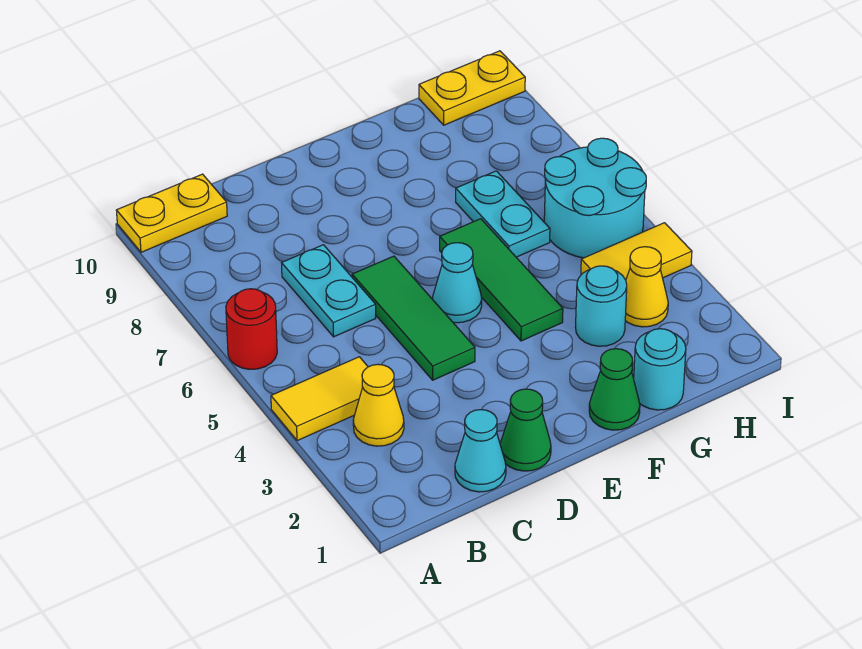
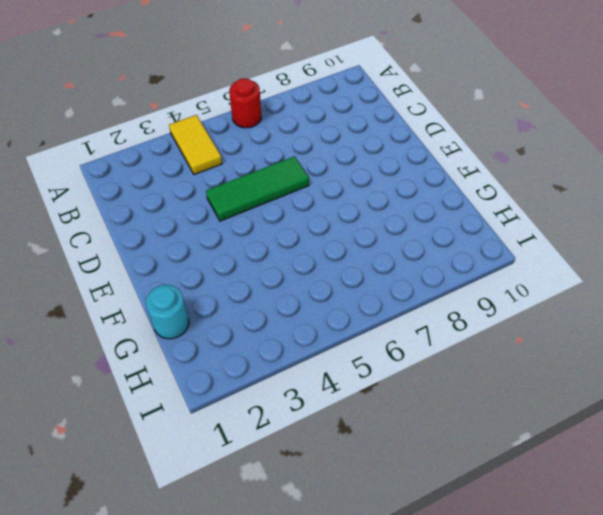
none -> yellow 1x2 plate [116,174,227,252]
none -> yellow 1x1 cone [353,364,404,446]
none -> cyan 1x1 cone [455,410,506,492]

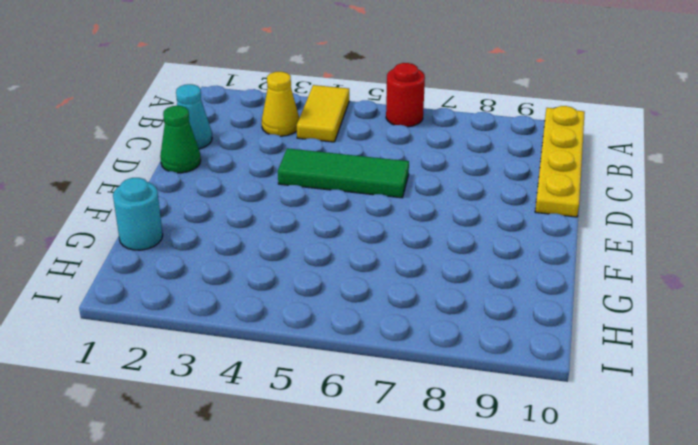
yellow 1x4 plate [535,106,585,217] -> yellow 1x2 plate [116,174,227,252]
none -> cyan 1x2 plate [282,245,376,337]
none -> cyan 1x1 cone [433,243,482,323]
none -> green 1x1 cone [589,349,640,430]

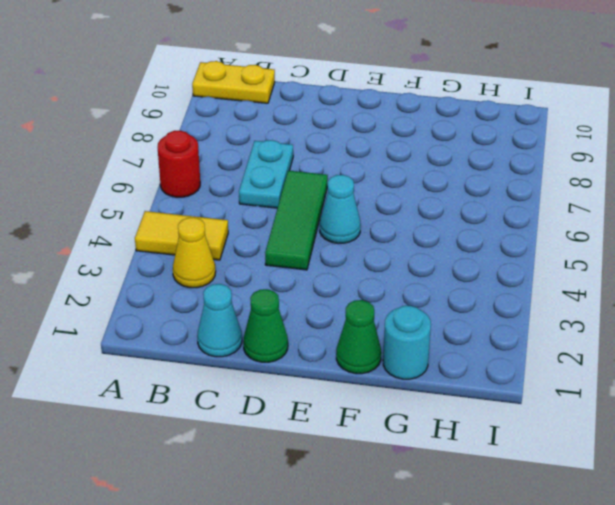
none -> green 1x3 tile [440,219,563,341]
none -> cyan 1x1 round brick [576,266,627,346]
none -> cyan 1x2 plate [456,171,550,257]

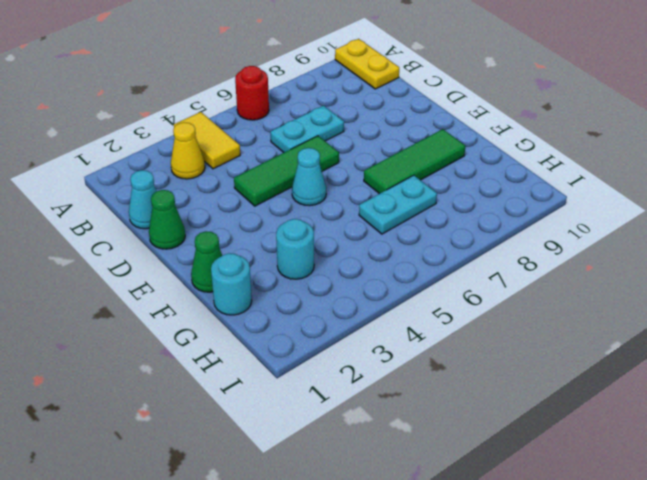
green 1x3 tile [364,129,465,194] -> green 1x3 tile moved to [440,219,563,341]
none -> yellow 1x1 cone [625,247,668,327]
none -> yellow 1x2 tile [581,223,692,280]
none -> cyan 2x2 round brick [544,138,646,258]

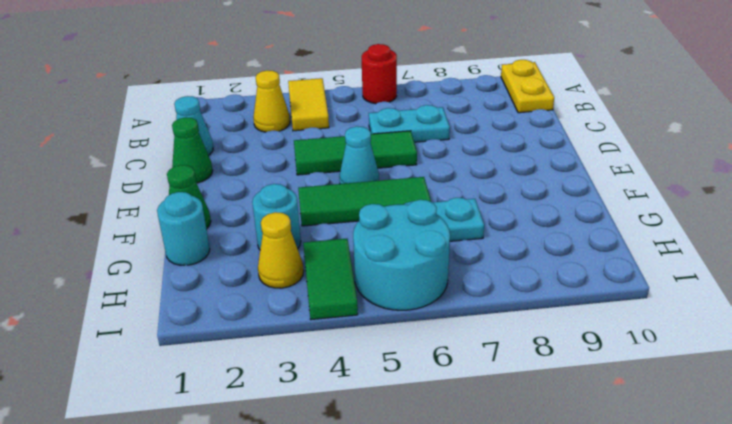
green 1x2 tile [303,239,358,320] -> yellow 1x2 tile [581,223,692,280]
none -> yellow 1x2 plate [419,51,525,125]

